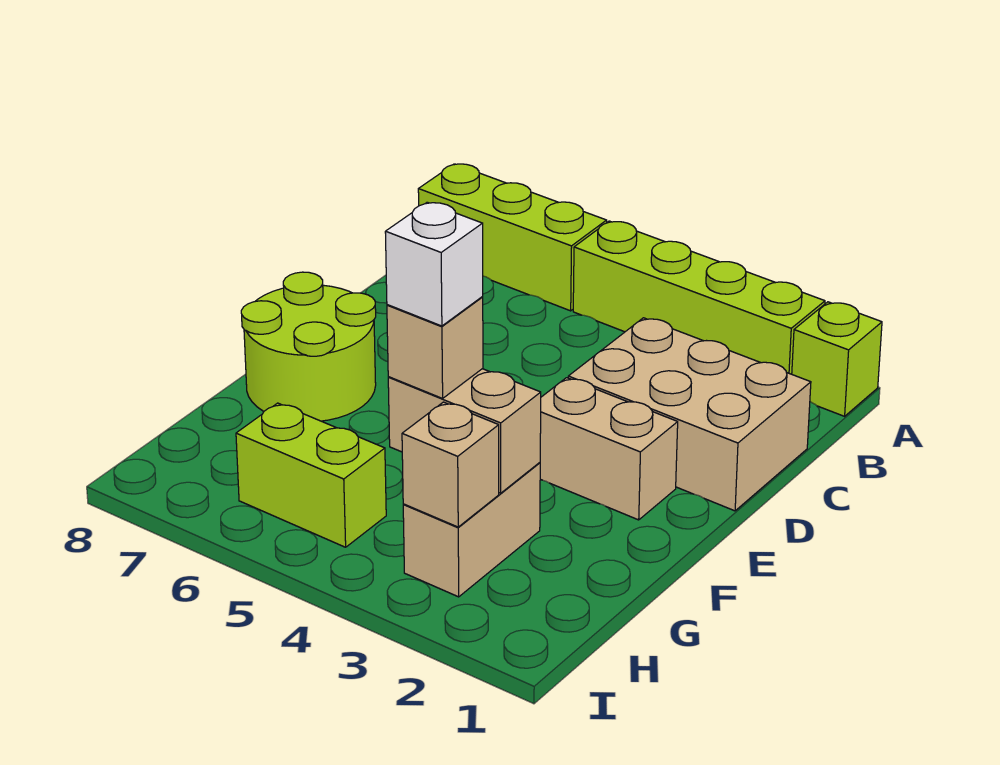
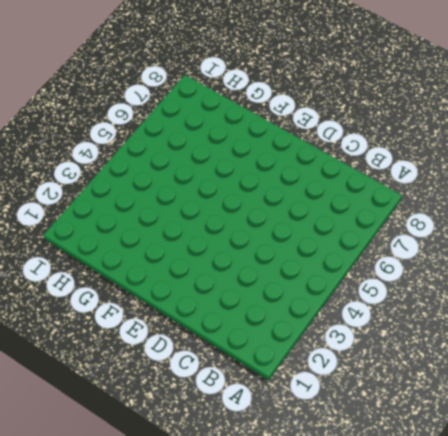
none -> lime 1x1 brick [792,302,882,416]
none -> lime 1x4 brick [573,221,825,374]
none -> lime 1x3 brick [418,164,607,311]

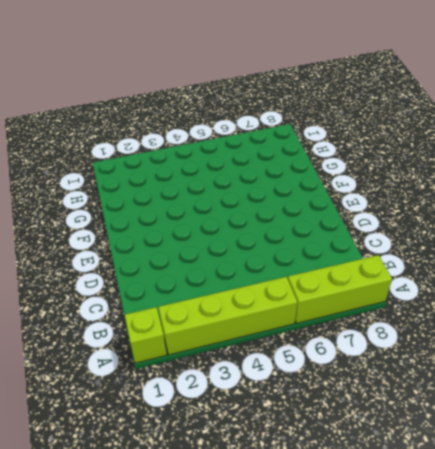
none -> tan 2x3 brick [568,318,811,511]
none -> tan 1x2 brick [540,378,678,520]
none -> lime 2x2 round brick [241,272,376,421]

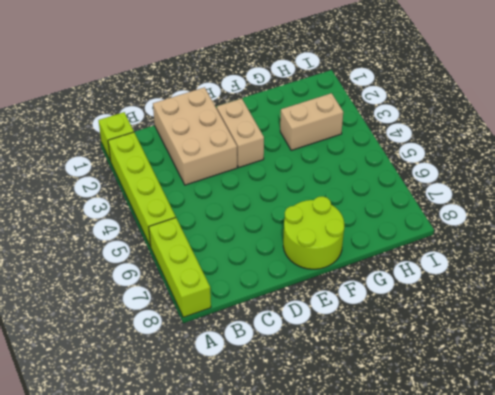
none -> lime 1x2 brick [236,403,386,547]
none -> tan 1x2 brick [388,369,541,493]
none -> tan 1x1 brick [402,402,499,527]

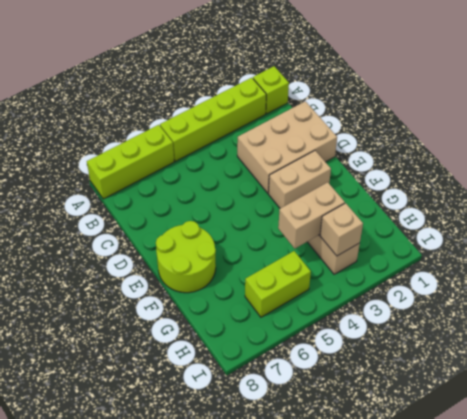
none -> tan 1x1 brick [387,297,483,398]
none -> white 1x1 brick [385,202,483,326]

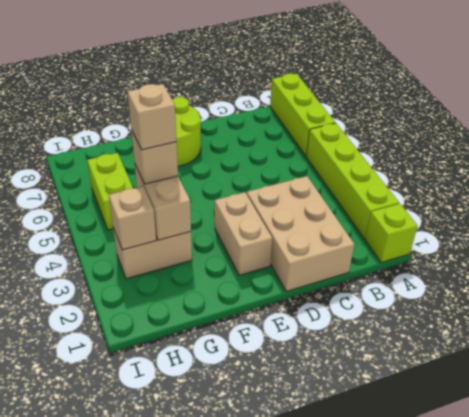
tan 1x1 brick [128,84,177,150] -> white 1x1 brick [385,202,483,326]

